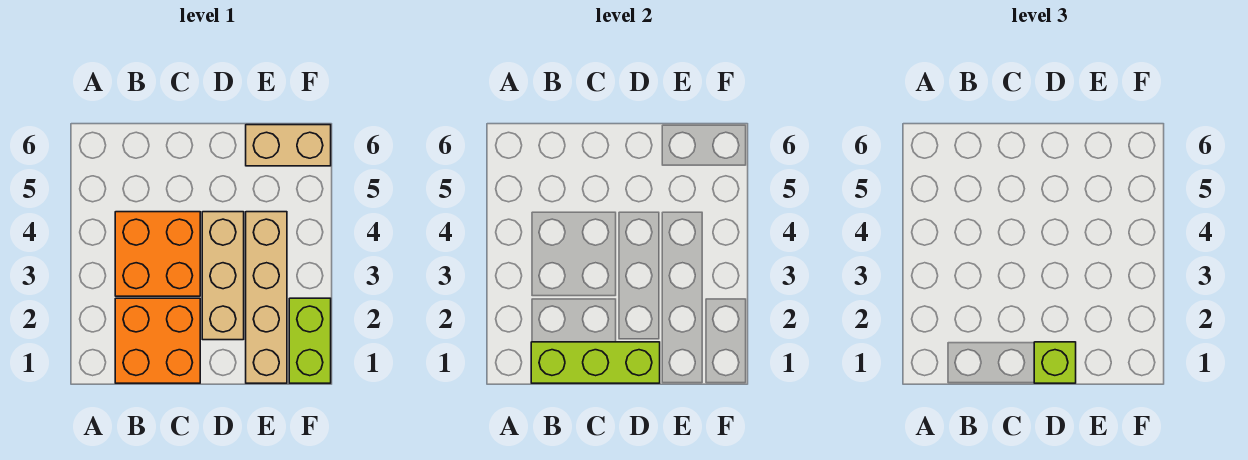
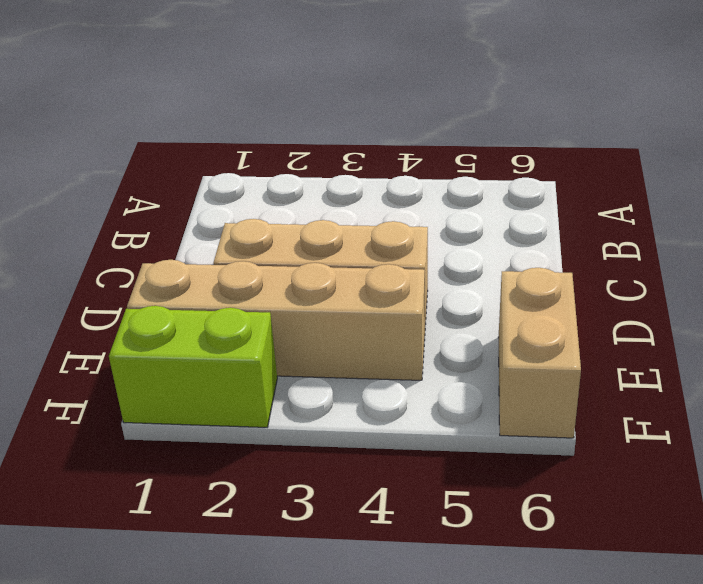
none -> orange 2x2 brick [115,298,200,383]
none -> orange 2x2 brick [115,212,200,296]

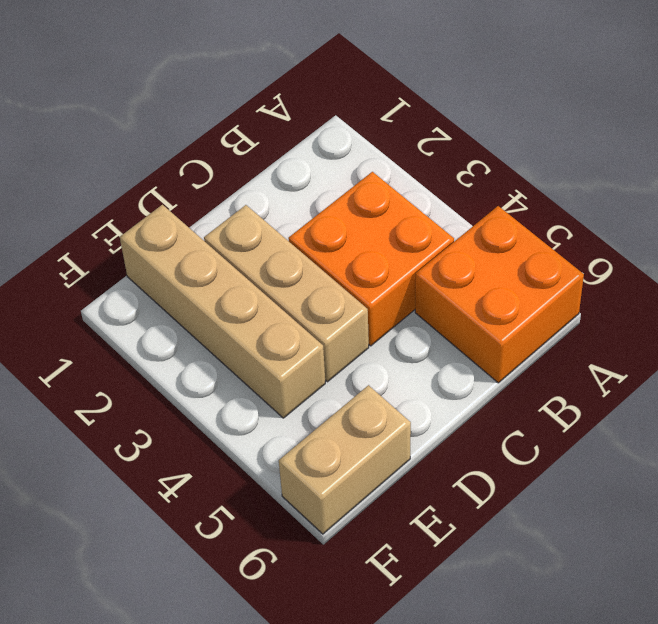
orange 2x2 brick [415,206,584,383] -> orange 2x2 brick moved to [115,298,200,383]
none -> lime 1x2 brick [289,298,331,383]
none -> lime 1x3 brick [531,342,660,383]

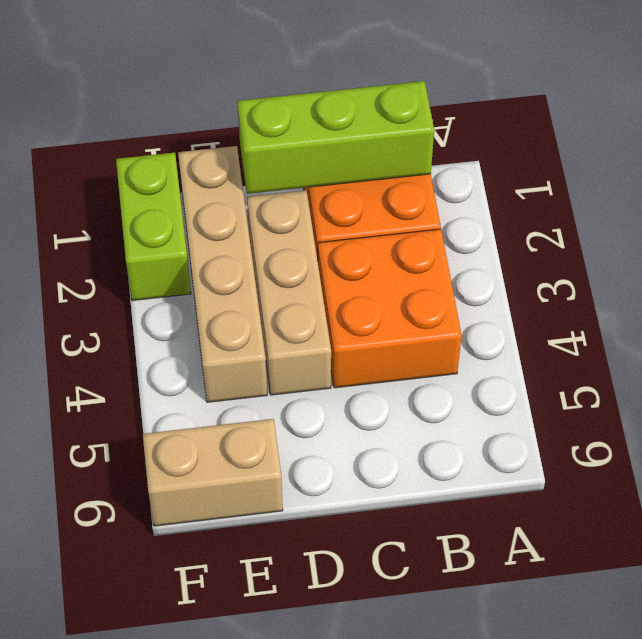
none -> lime 1x1 brick [1034,342,1076,383]

